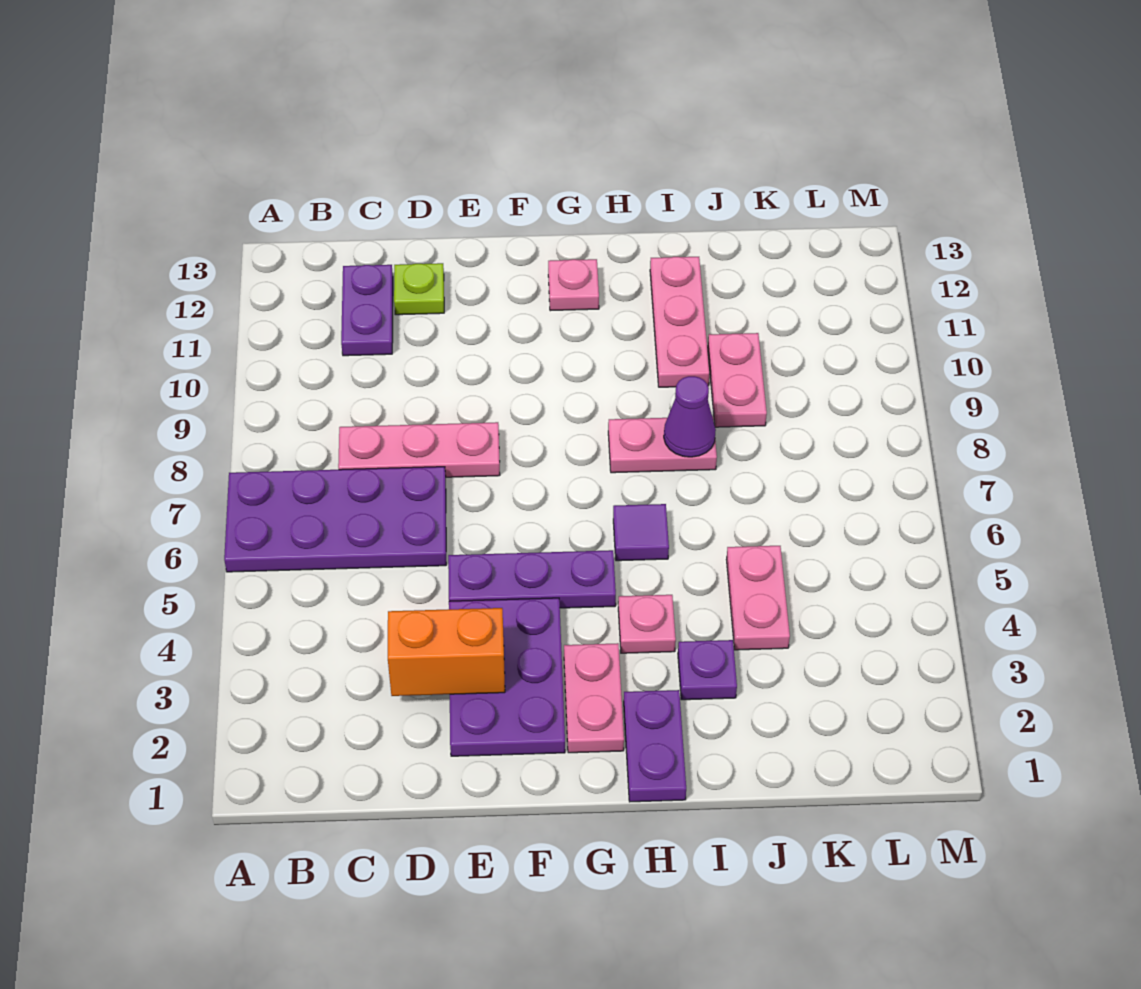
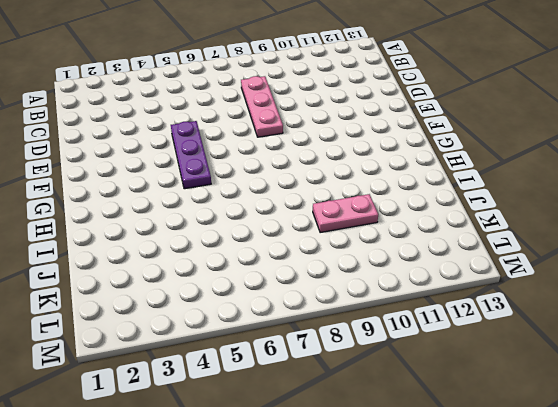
none -> purple 2x4 plate [224,467,446,572]
none -> purple 1x2 plate [341,265,393,356]
none -> lime 1x1 plate [394,263,444,315]

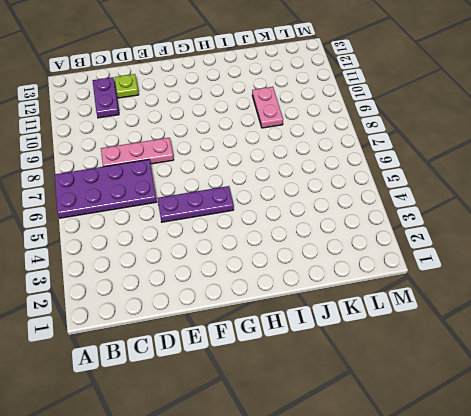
none -> purple 2x3 plate [449,598,565,756]
none -> pink 1x2 plate [564,643,624,753]
none -> pink 1x1 plate [548,259,599,311]

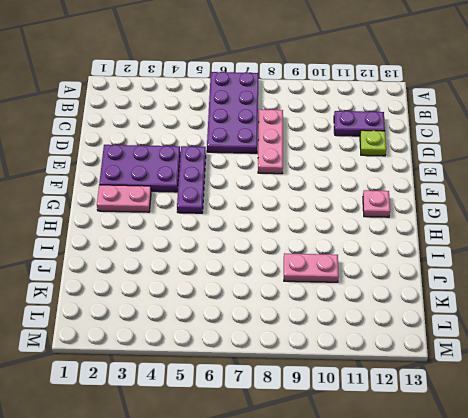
none -> purple 1x2 plate [624,690,686,802]
none -> pink 1x1 plate [618,595,676,653]
none -> purple 1x1 tile [613,504,669,561]

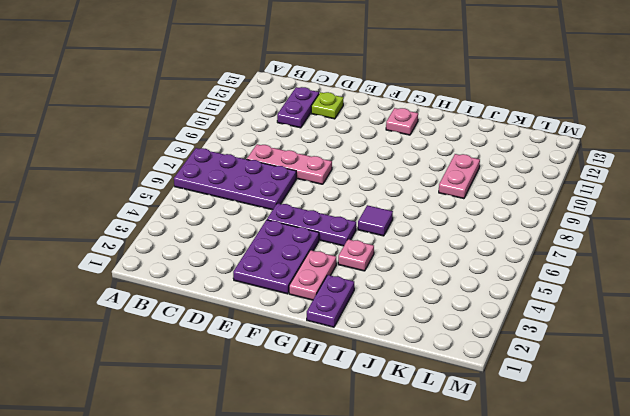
none -> pink 1x2 plate [608,416,717,473]
none -> purple 1x1 plate [678,640,737,700]
none -> pink 1x3 plate [650,257,709,387]

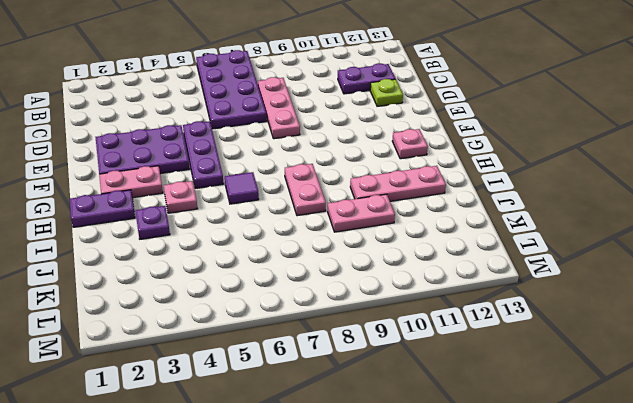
none -> pink 1x2 plate [726,546,790,650]
none -> orange 1x2 brick [388,608,505,696]
none -> purple 1x1 cone [664,376,716,457]

